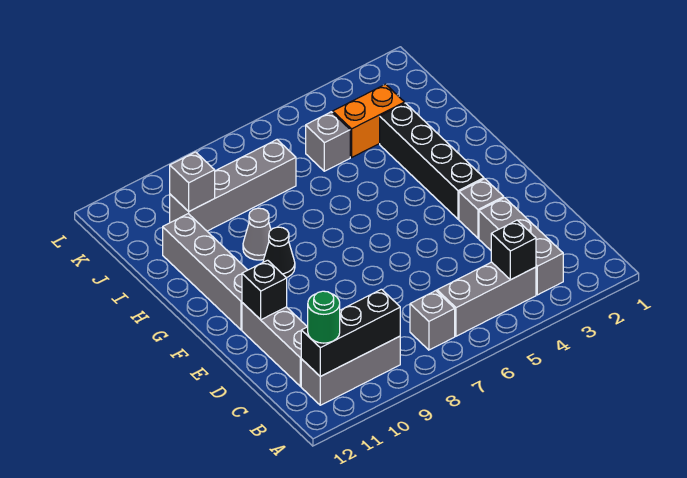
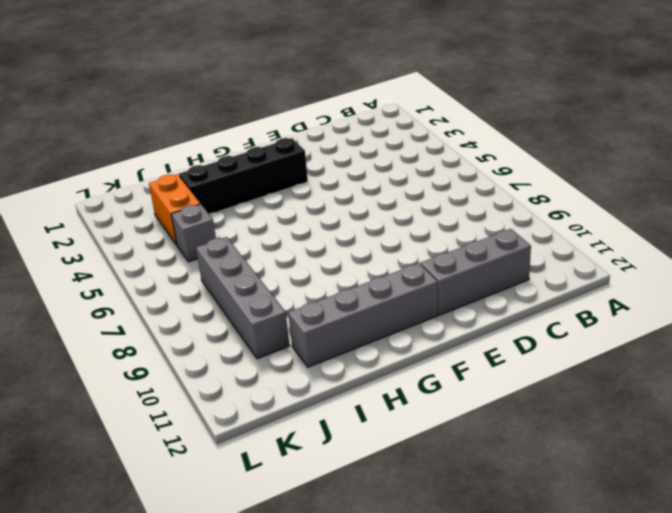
none -> grey 1x3 brick [479,198,563,295]
none -> grey 1x3 brick [437,262,536,336]
none -> grey 1x1 brick [410,291,455,350]

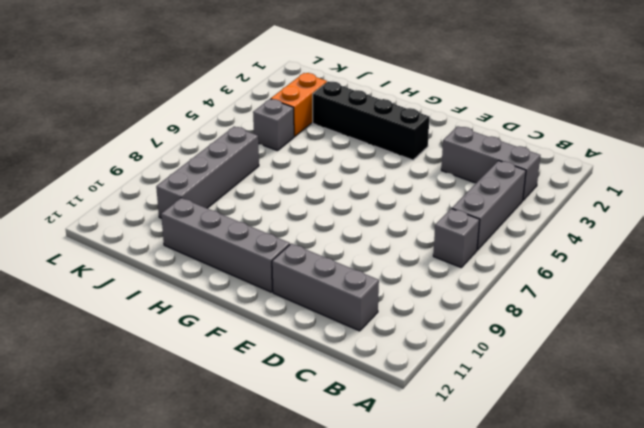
none -> grey 1x3 brick [301,336,400,405]
none -> grey 1x1 brick [459,179,504,238]
none -> black 1x1 cone [263,227,295,278]

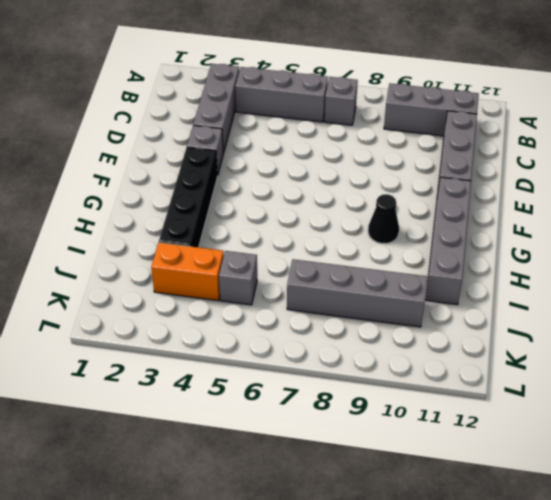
none -> grey 1x1 cone [243,208,271,260]
none -> black 1x1 brick [491,220,536,280]
none -> black 1x3 brick [301,289,400,376]

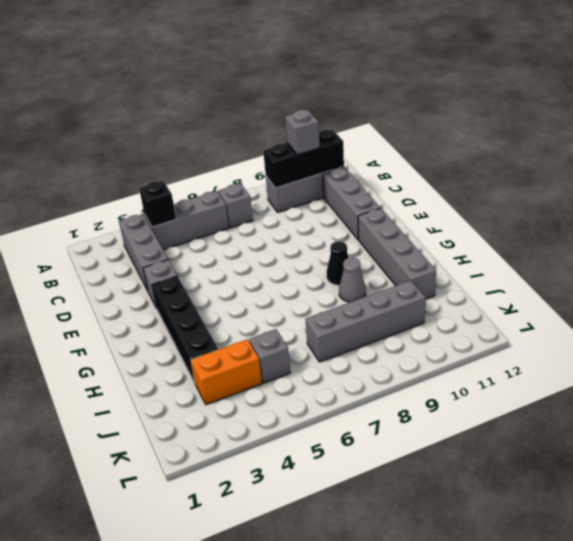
grey 1x1 brick [285,110,320,155] -> grey 1x1 brick moved to [170,152,215,211]
none -> black 1x1 brick [242,260,287,320]
none -> green 1x1 round brick [308,291,340,343]

